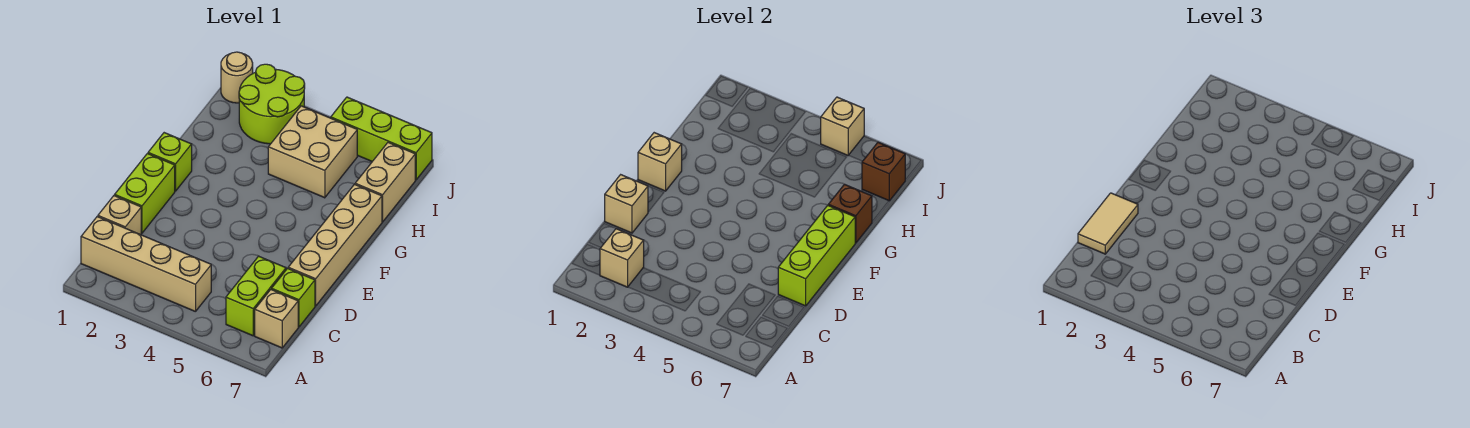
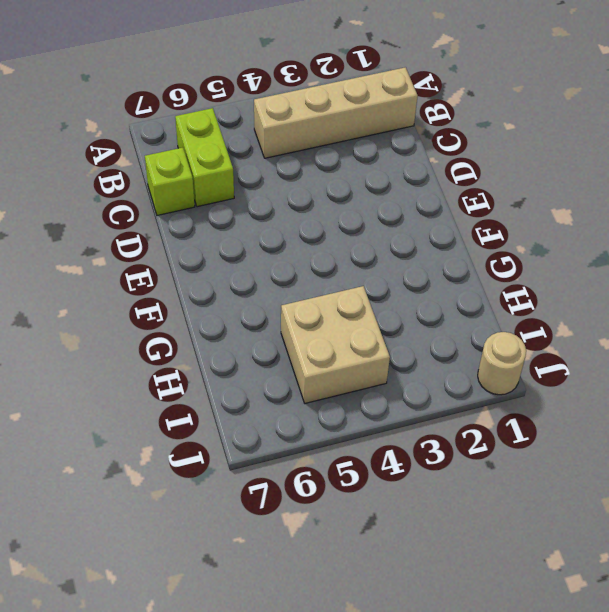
none -> tan 1x1 brick [255,290,298,348]
none -> tan 1x1 brick [98,196,141,235]
none -> lime 1x2 brick [115,154,175,233]

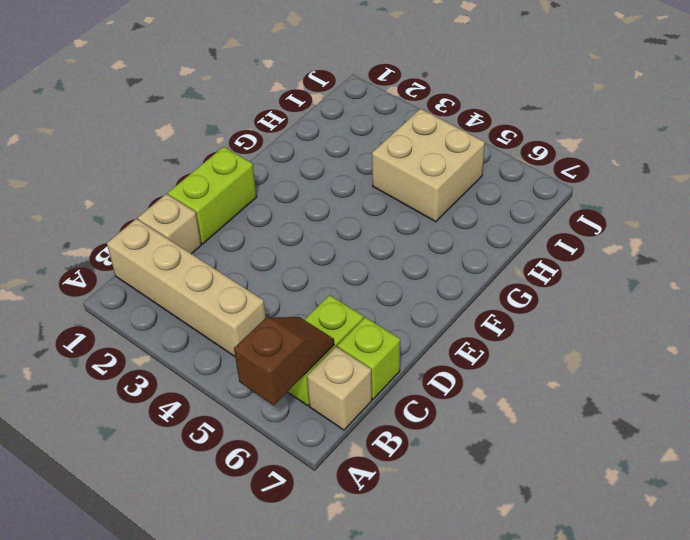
brown 1x2 slope [234,317,334,405] -> none
none -> tan 1x4 brick [288,184,382,306]
none -> lime 1x1 brick [148,133,192,191]
none -> tan 1x2 brick [355,143,415,222]

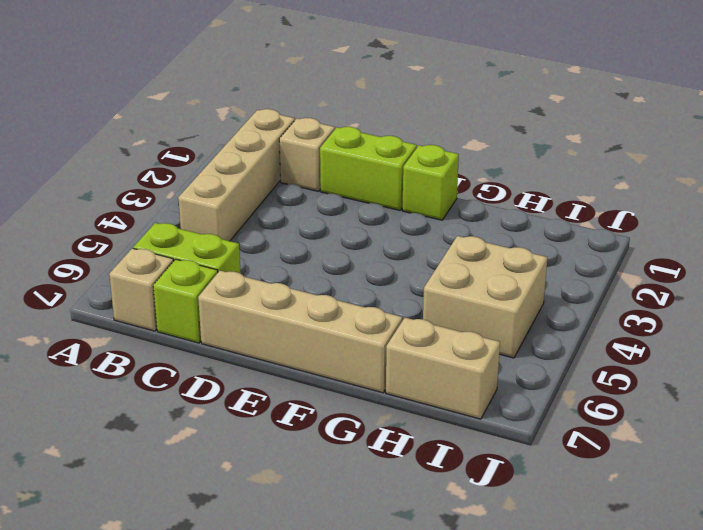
none -> lime 2x2 round brick [239,64,305,144]
none -> tan 1x1 round brick [221,52,253,103]
none -> lime 1x3 brick [331,97,432,180]

